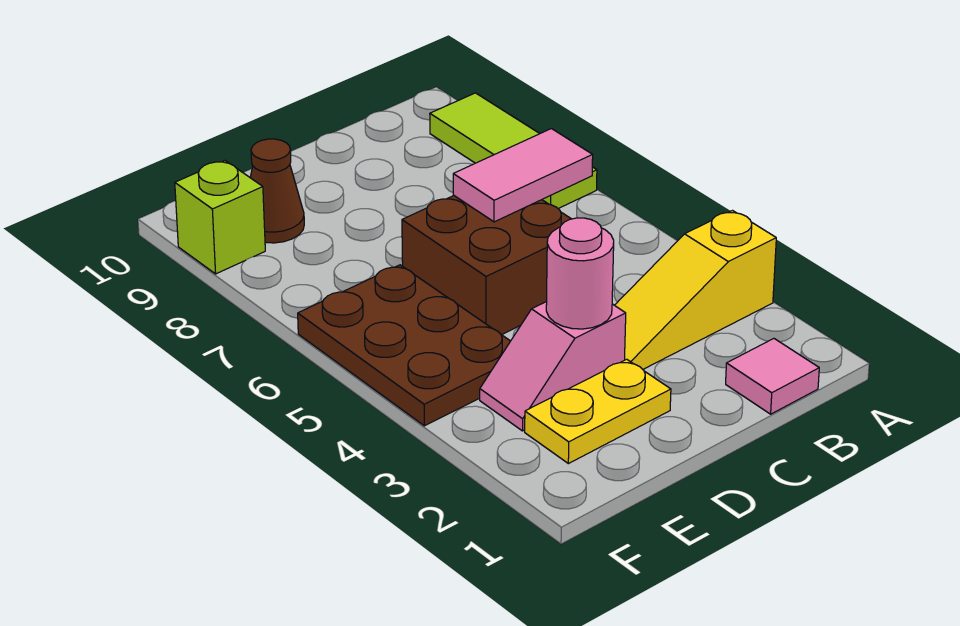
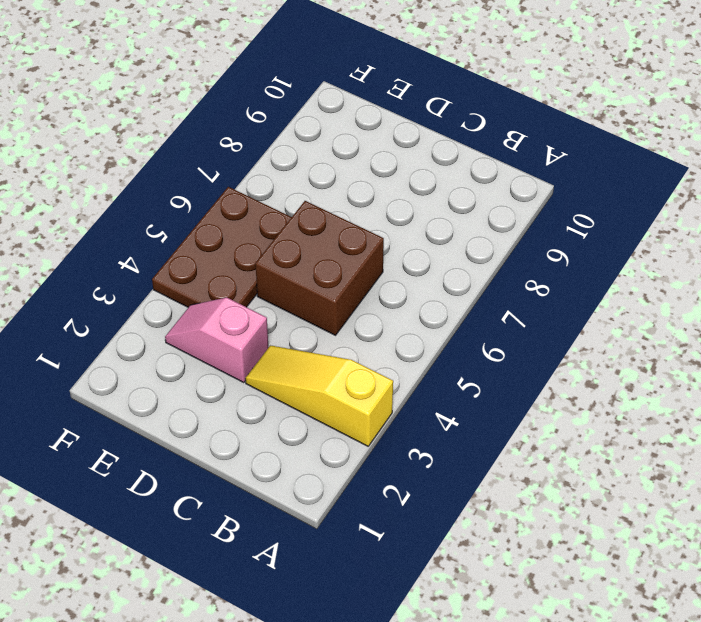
none -> lime 1x3 tile [430,93,597,209]
none -> pink 1x1 tile [726,339,819,414]

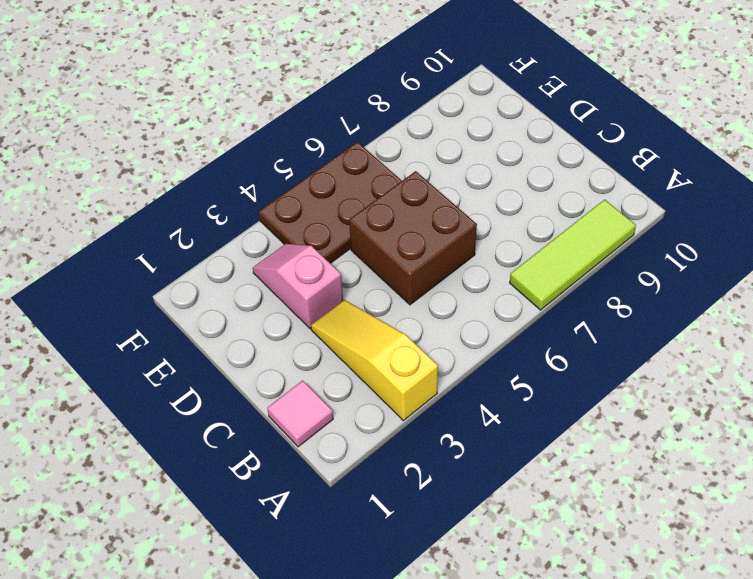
none -> yellow 1x2 plate [525,359,671,464]
none -> brown 1x1 cone [250,139,304,243]

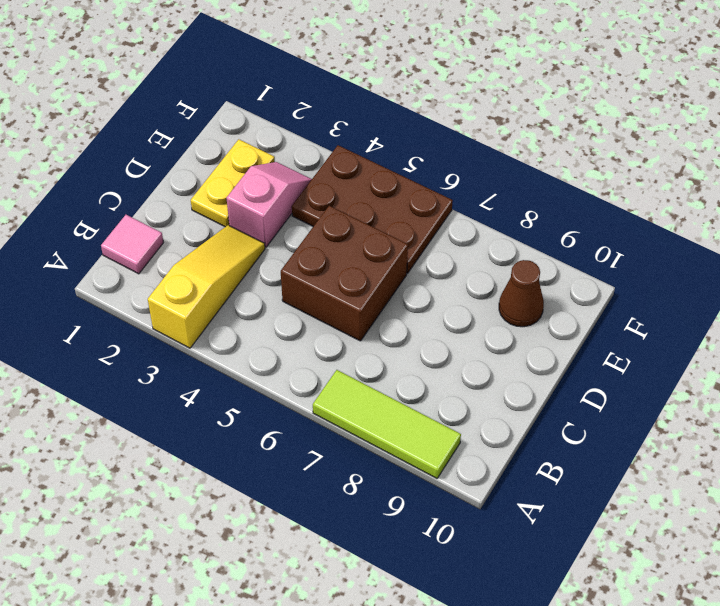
none -> lime 1x1 brick [175,161,265,274]
none -> pink 1x2 tile [453,129,593,222]

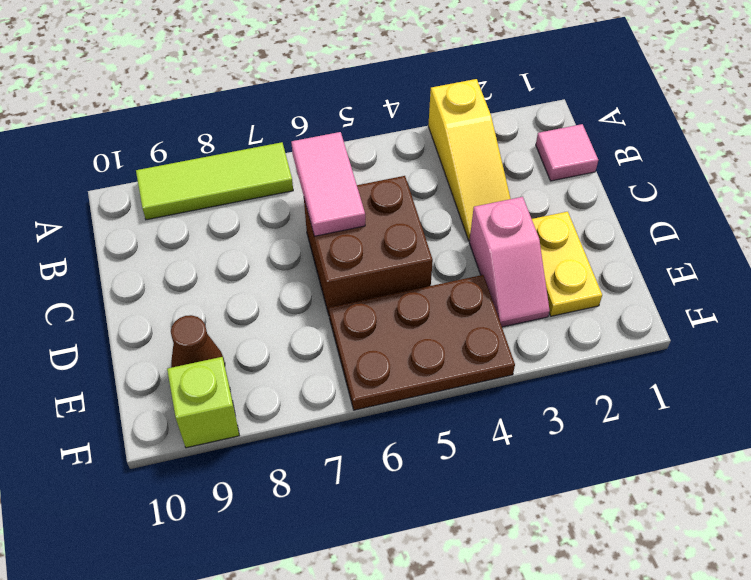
none -> pink 1x1 round brick [546,218,614,329]

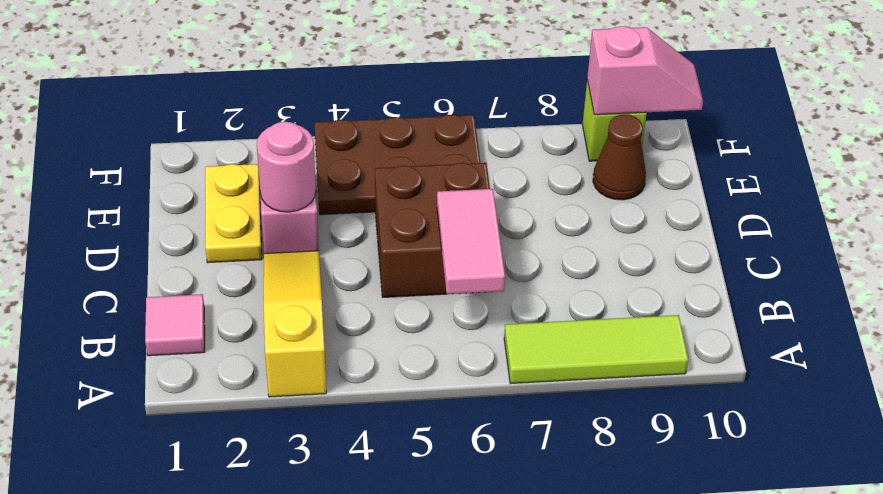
pink 1x2 slope [587,26,703,115] -> none

